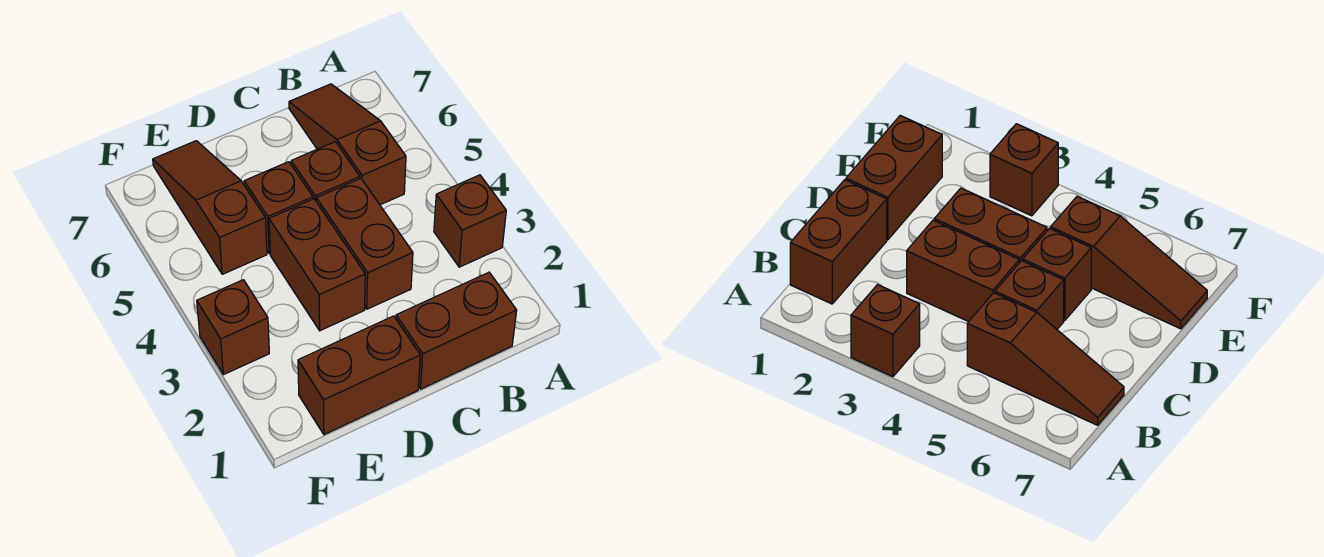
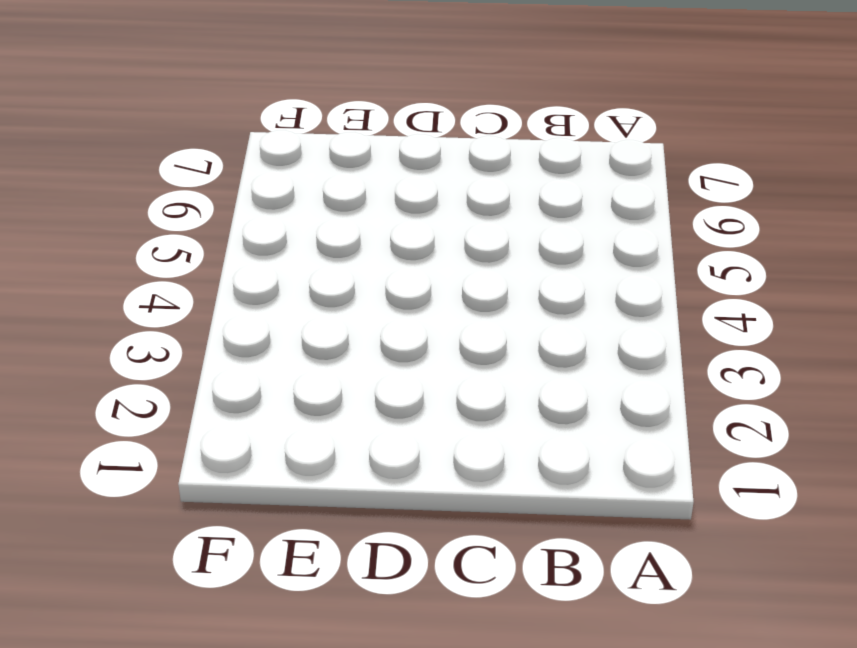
none -> brown 1x1 brick [434,175,506,267]
none -> brown 1x2 brick [396,272,517,389]

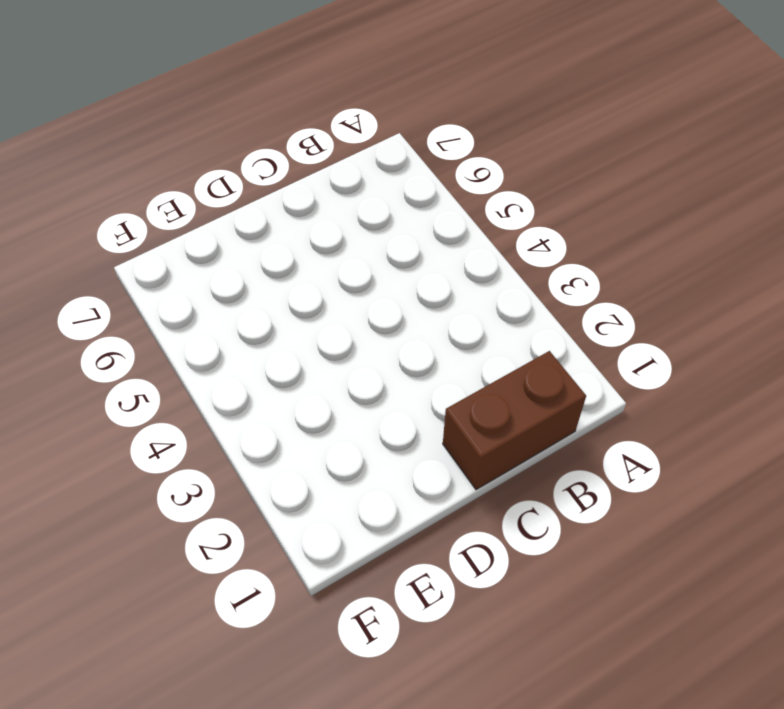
none -> brown 1x1 brick [434,175,506,267]
none -> brown 1x3 slope [289,84,406,205]

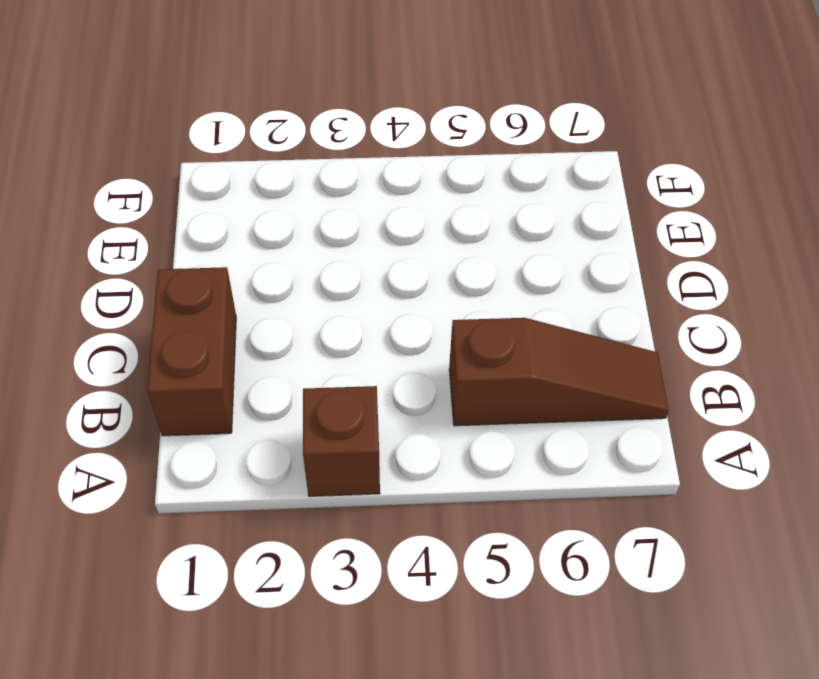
none -> brown 1x2 brick [316,178,413,309]
none -> brown 1x1 brick [291,142,360,201]

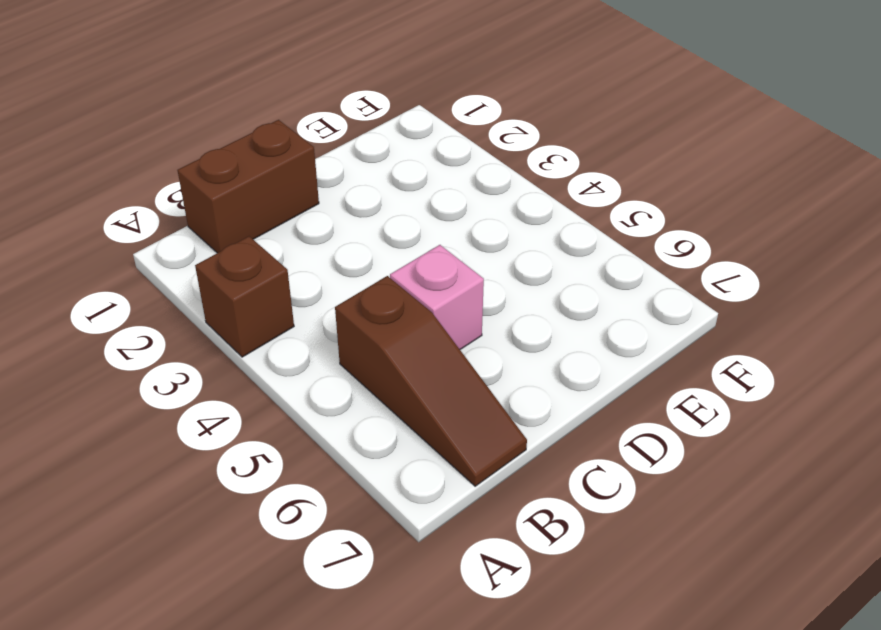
pink 1x1 brick [390,245,484,349] -> brown 1x1 brick [291,142,360,201]
none -> brown 1x2 brick [316,178,413,309]
none -> brown 1x2 brick [298,316,420,435]

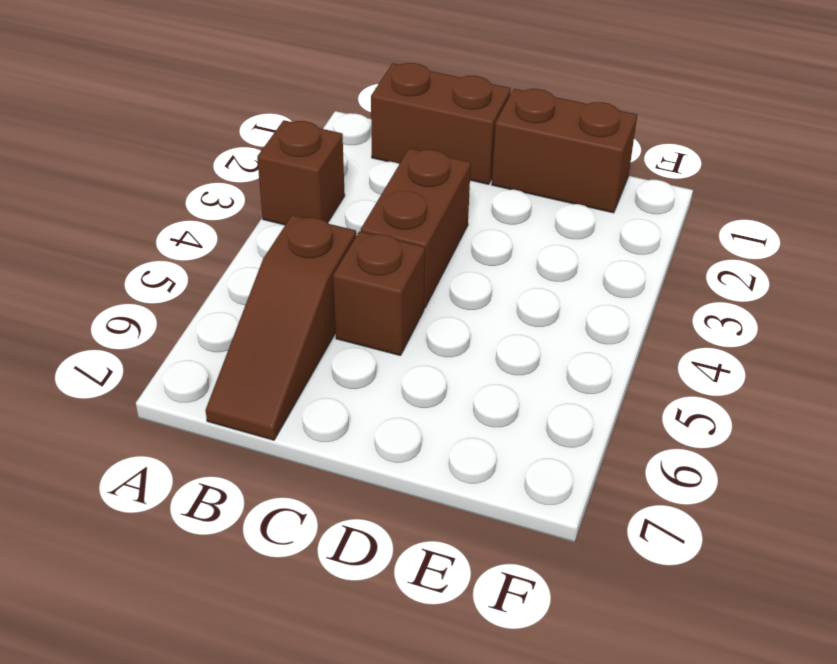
none -> brown 1x2 brick [269,199,365,331]
none -> brown 1x1 brick [244,162,313,254]

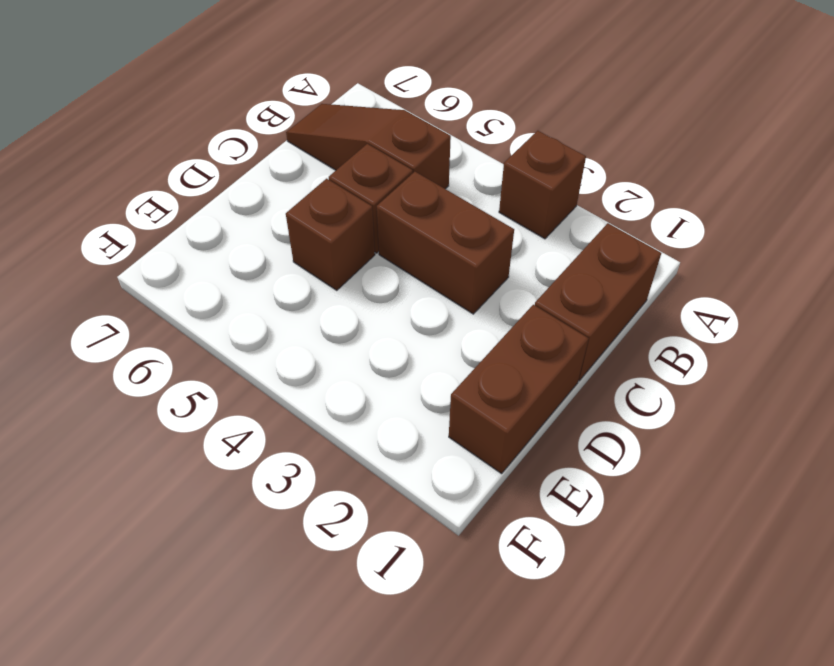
none -> brown 1x2 brick [269,199,365,331]
none -> brown 1x3 slope [153,141,267,274]

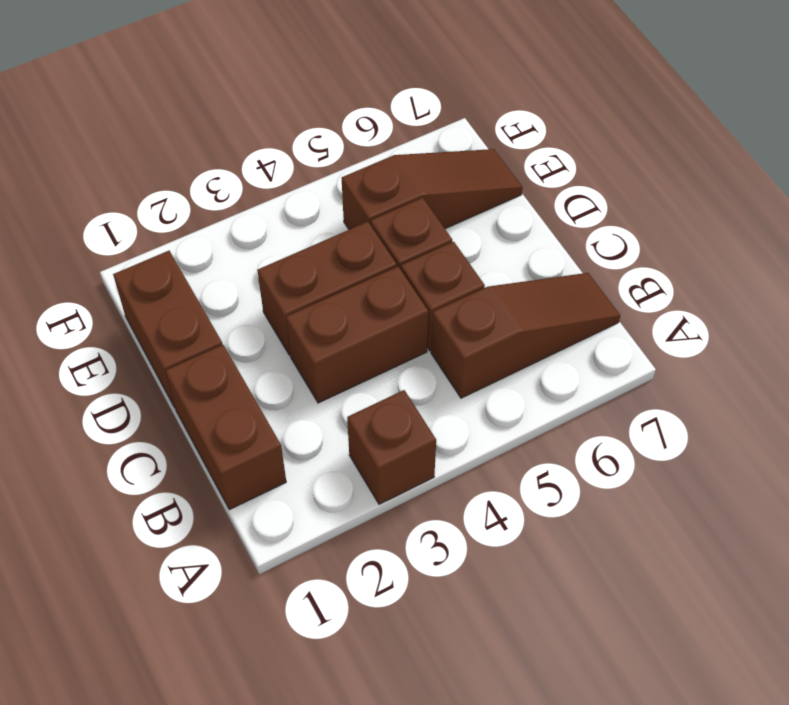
none -> brown 1x1 brick [197,280,269,375]

